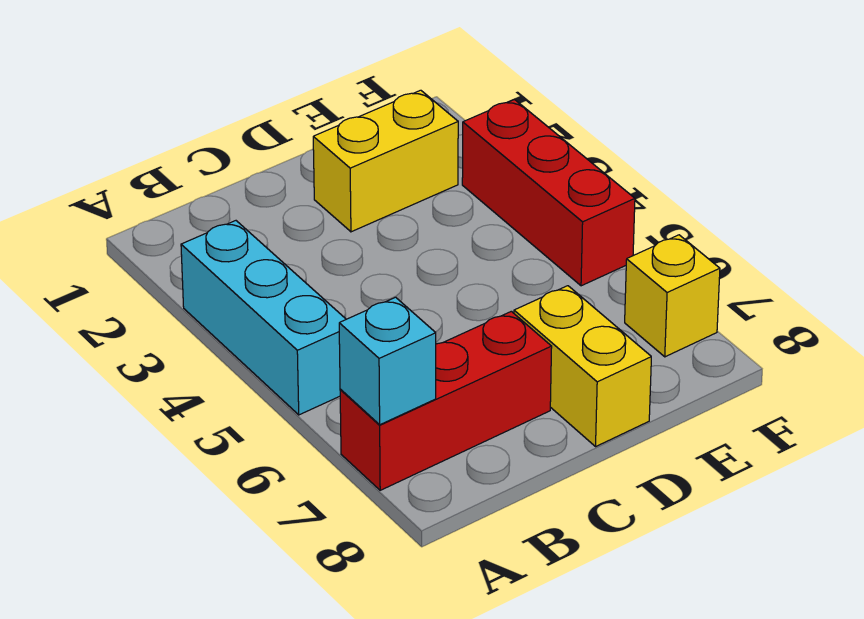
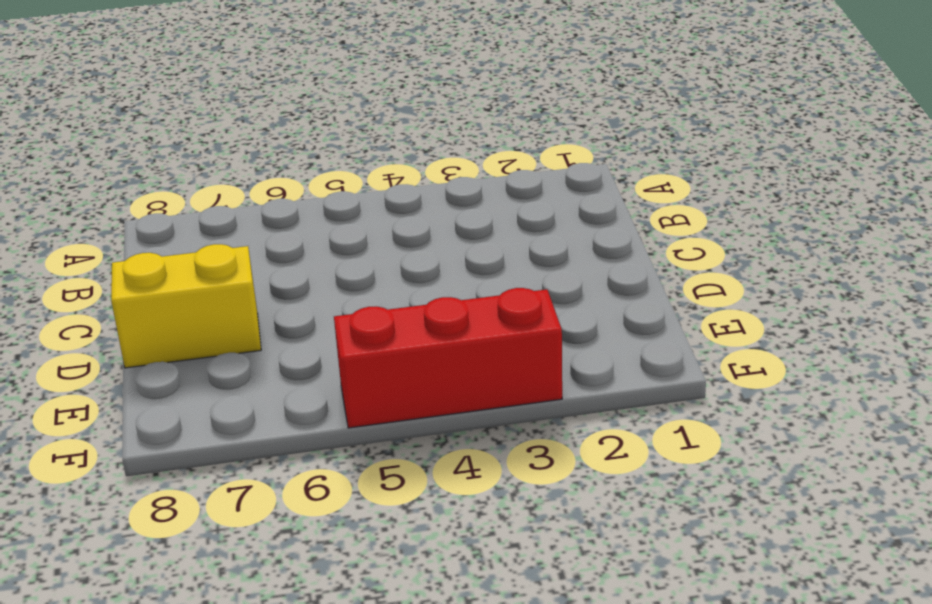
none -> cyan 1x3 brick [181,221,346,415]
none -> red 1x3 brick [340,311,552,490]

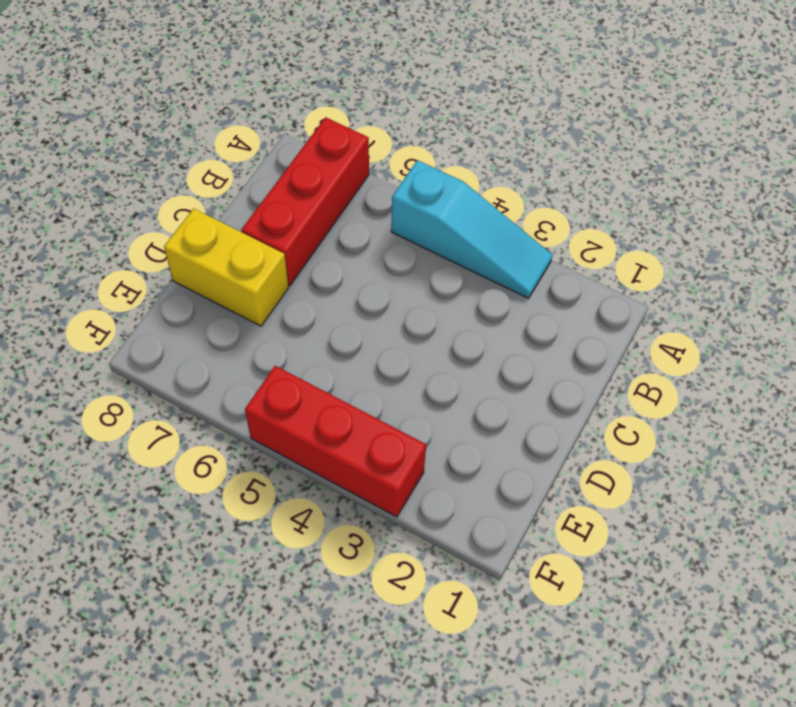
cyan 1x3 slope [391,160,552,298] -> cyan 1x3 brick [181,221,346,415]
none -> yellow 1x2 brick [313,90,458,232]
none -> yellow 1x1 brick [625,235,720,357]

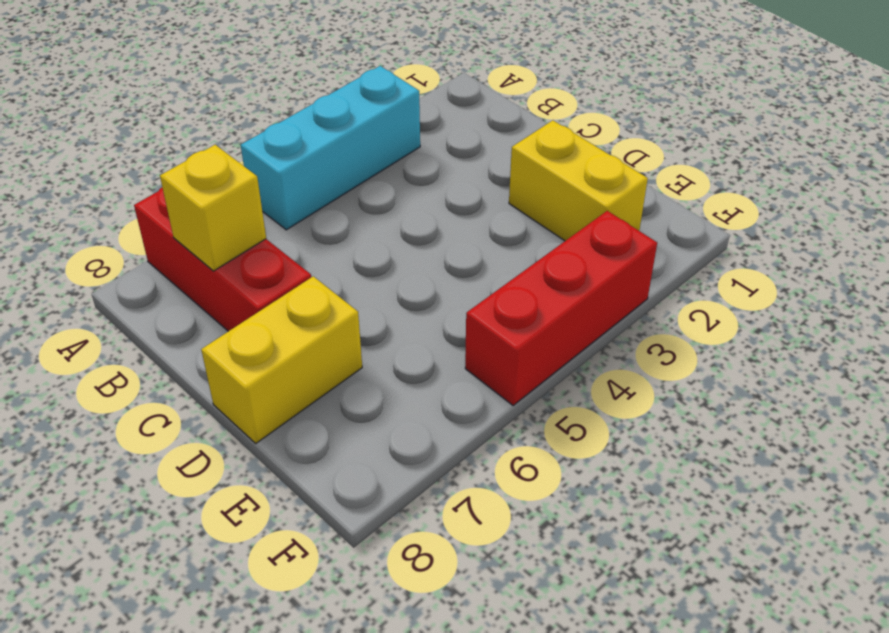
yellow 1x1 brick [160,145,266,271] -> yellow 1x1 brick moved to [625,235,720,357]
none -> cyan 1x1 brick [339,297,436,425]

